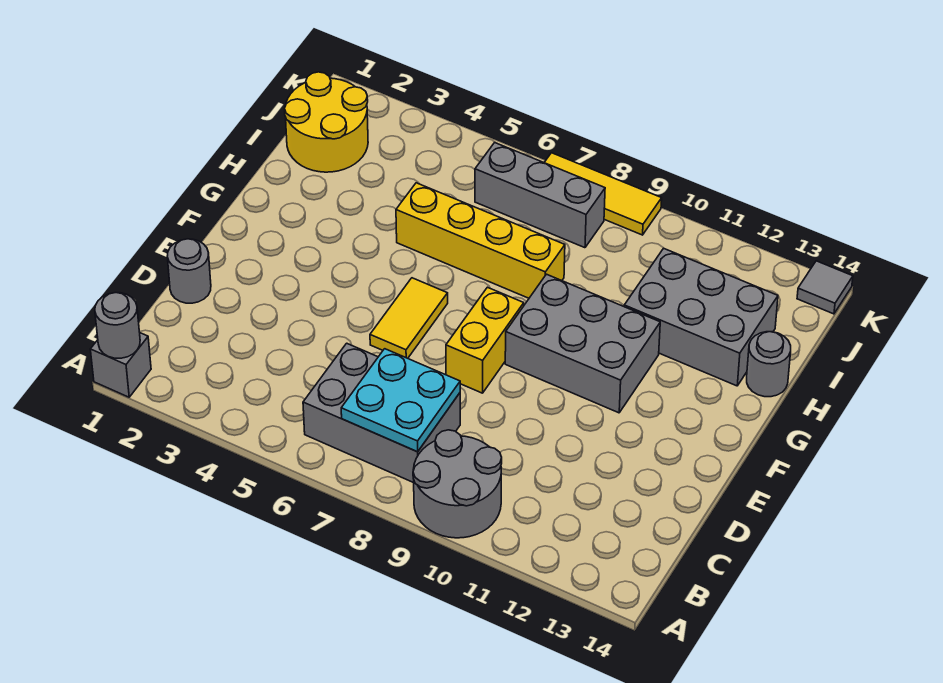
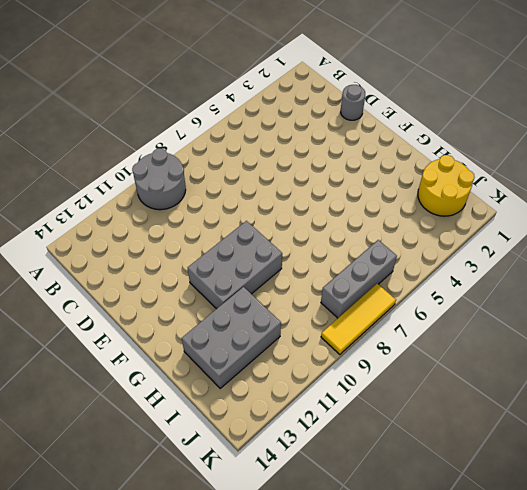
none -> grey 1x1 brick [90,333,151,397]
none -> grey 2x3 brick [303,343,460,483]
none -> yellow 1x2 tile [370,278,448,358]

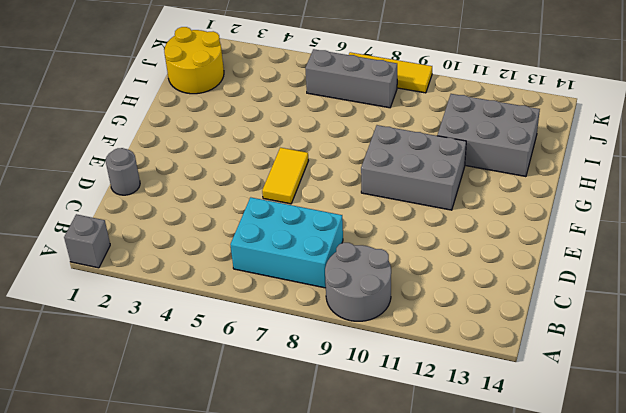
cyan 2x3 brick [230,197,343,288] -> grey 2x3 brick [303,343,460,483]
none -> yellow 1x2 brick [446,287,524,393]
none -> yellow 1x4 brick [396,183,565,298]
none -> grey 1x1 round brick [747,332,791,397]

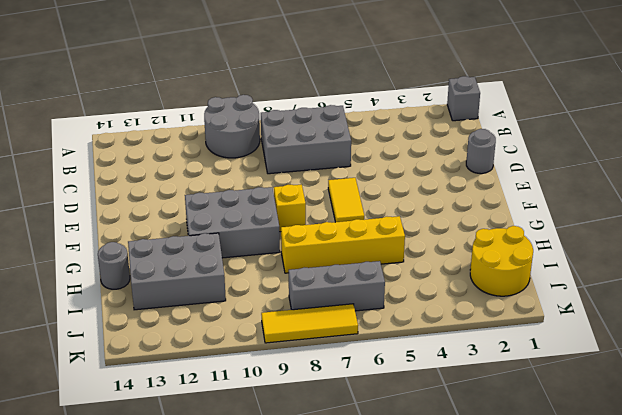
yellow 1x1 brick [274,185,306,232] -> yellow 1x2 brick [446,287,524,393]
none -> grey 1x1 tile [797,261,853,314]
none -> grey 1x1 round brick [95,293,140,358]
none -> cyan 2x2 plate [341,349,460,452]

